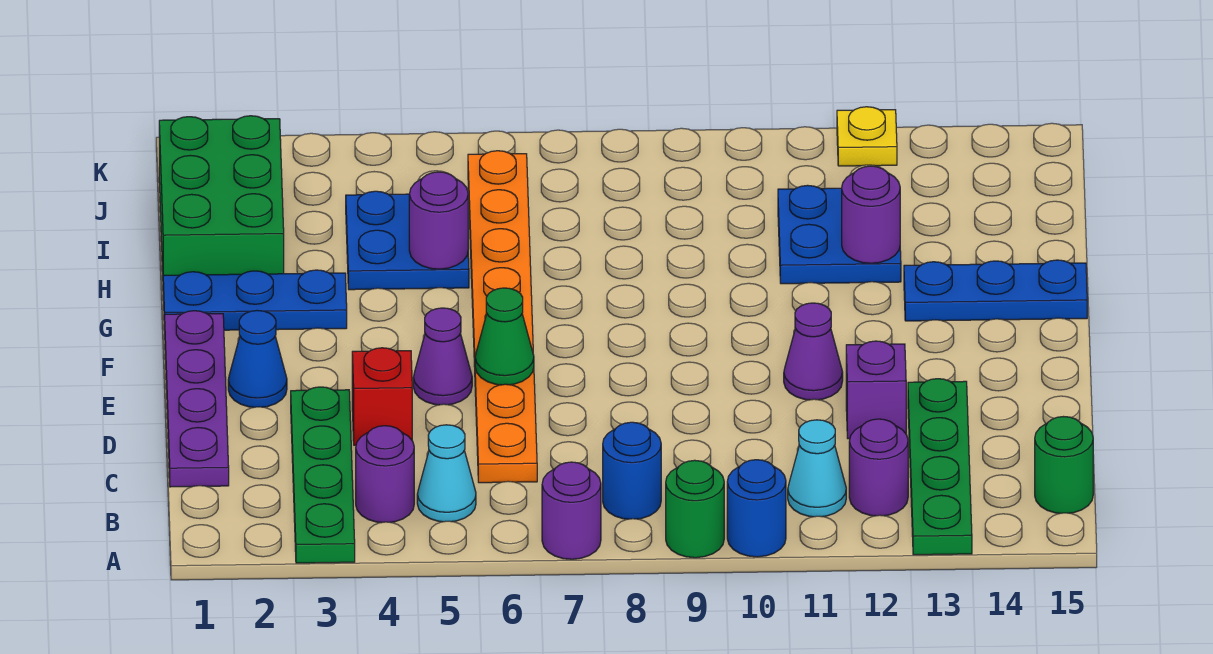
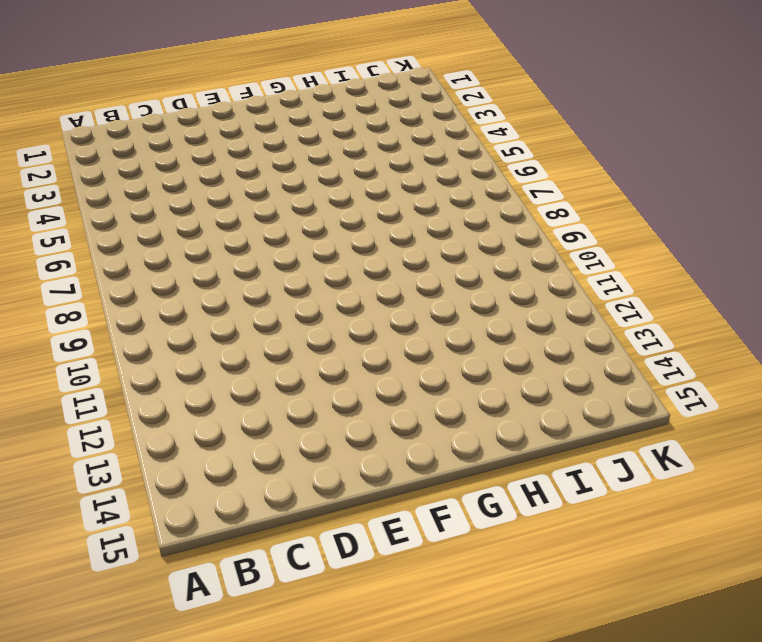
none -> green 1x4 plate [291,387,355,563]
none -> purple 1x1 round brick [542,462,601,559]
none -> green 1x1 round brick [666,460,724,558]

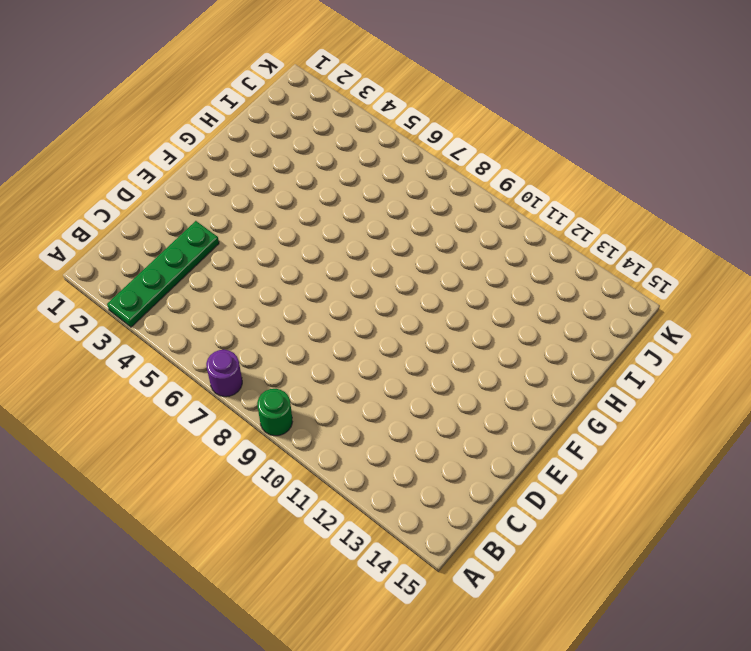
none -> blue 1x1 round brick [727,460,786,557]
none -> green 1x4 plate [908,379,972,555]
none -> purple 1x1 round brick [356,426,414,523]

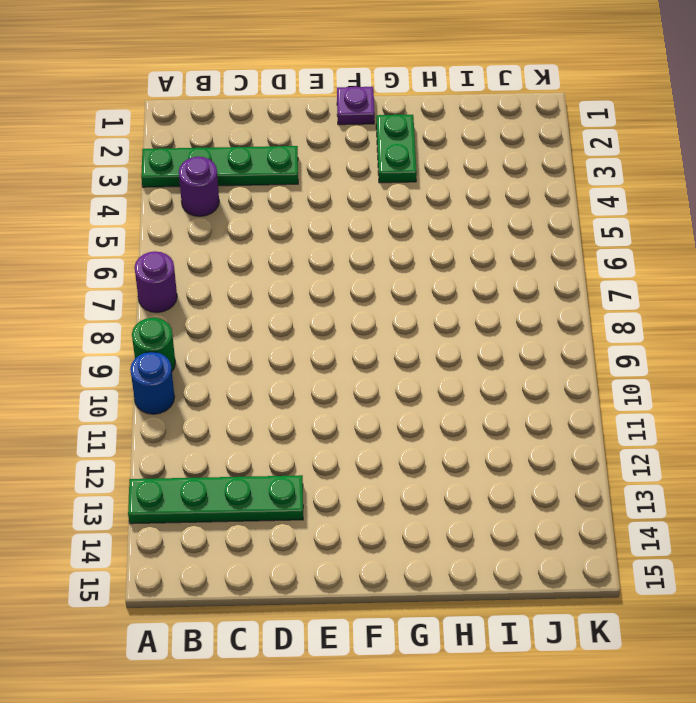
purple 1x1 plate [337,86,375,125] -> purple 1x4 plate [165,311,229,487]
green 1x2 plate [376,114,417,183] -> blue 1x3 plate [163,270,347,330]
none -> cyan 1x1 cone [417,425,476,522]
none -> blue 1x1 round brick [603,422,661,519]
none -> cyan 1x1 cone [788,420,846,517]

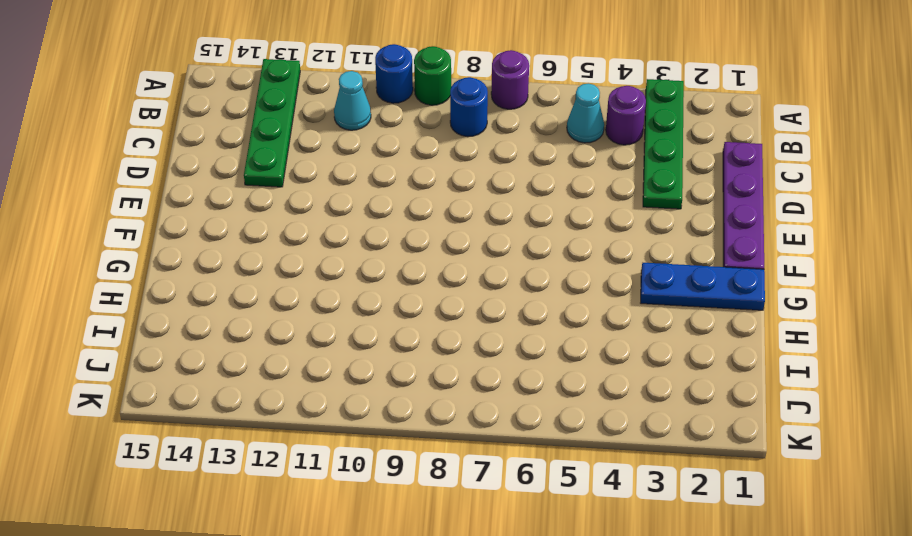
none -> purple 1x1 round brick [849,419,908,516]
none -> green 1x1 round brick [1035,417,1093,513]
none -> orange 1x8 plate [468,151,537,483]

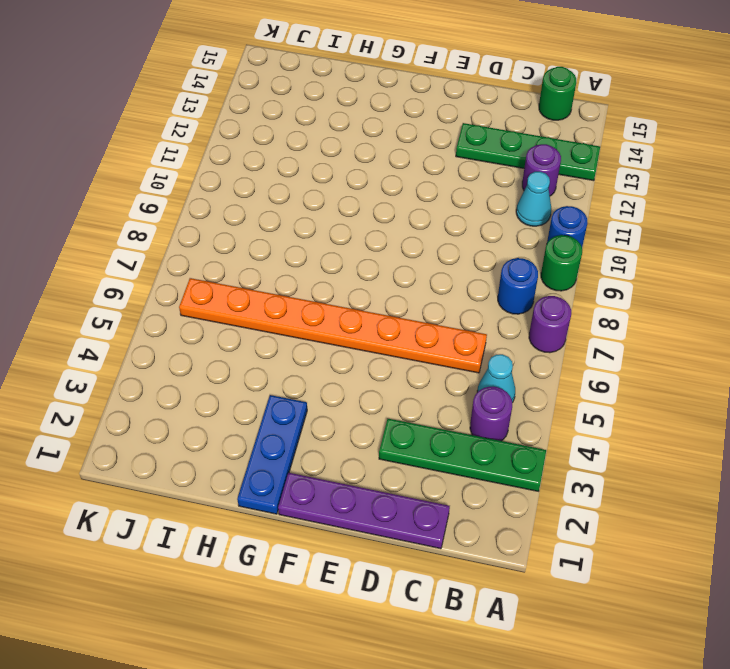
none -> red 1x1 brick [352,348,412,445]
none -> purple 1x1 brick [846,341,906,439]
none -> blue 1x1 cone [228,310,287,407]

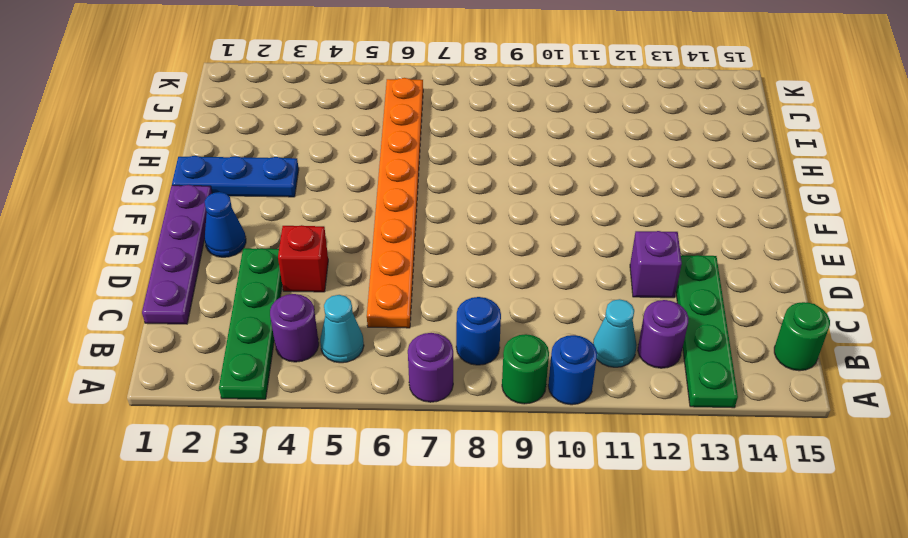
none -> purple 1x1 cone [413,308,472,405]
none -> purple 1x1 cone [784,303,843,400]
none -> blue 1x3 plate [904,260,1087,321]

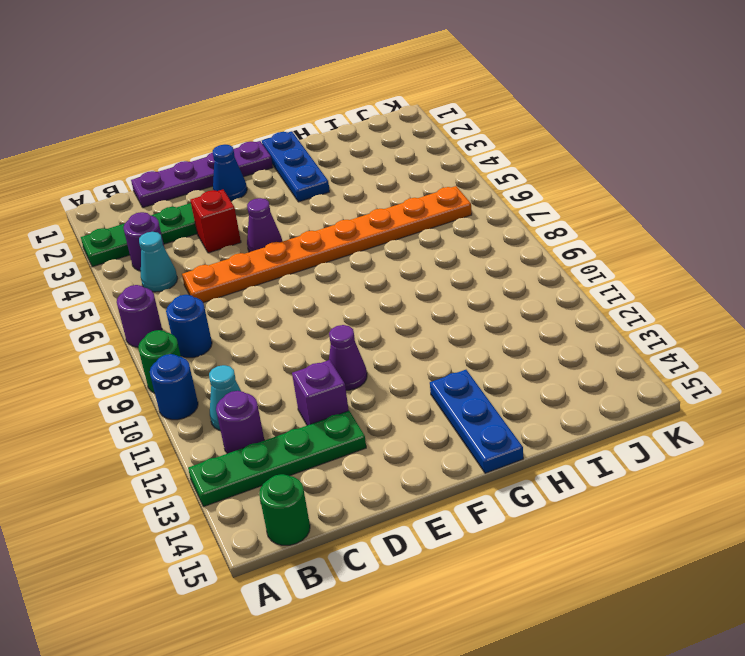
none -> green 2x3 brick [159,116,284,275]
none -> blue 2x2 plate [346,191,469,290]
none -> blue 2x2 plate [778,185,901,284]

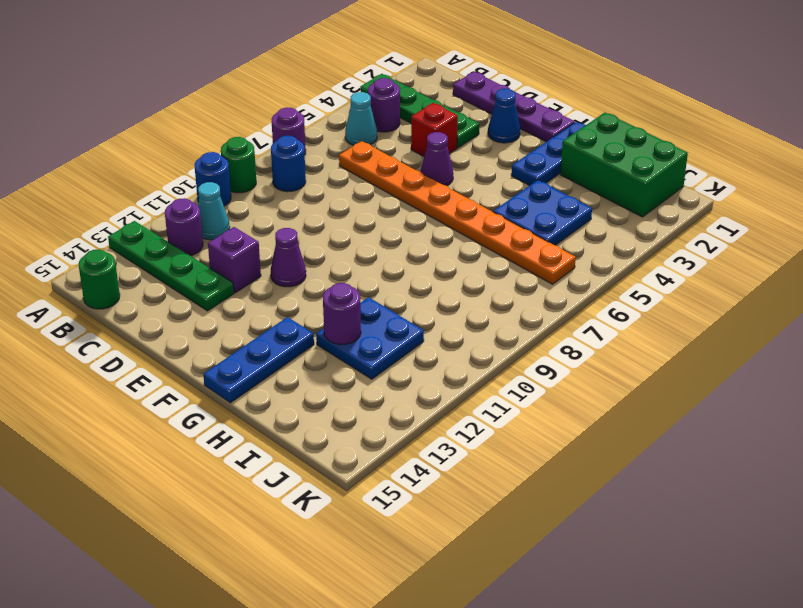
none -> yellow 1x1 plate [837,107,897,166]
none -> green 1x1 cone [475,288,534,385]
none -> purple 1x1 round brick [409,172,468,269]

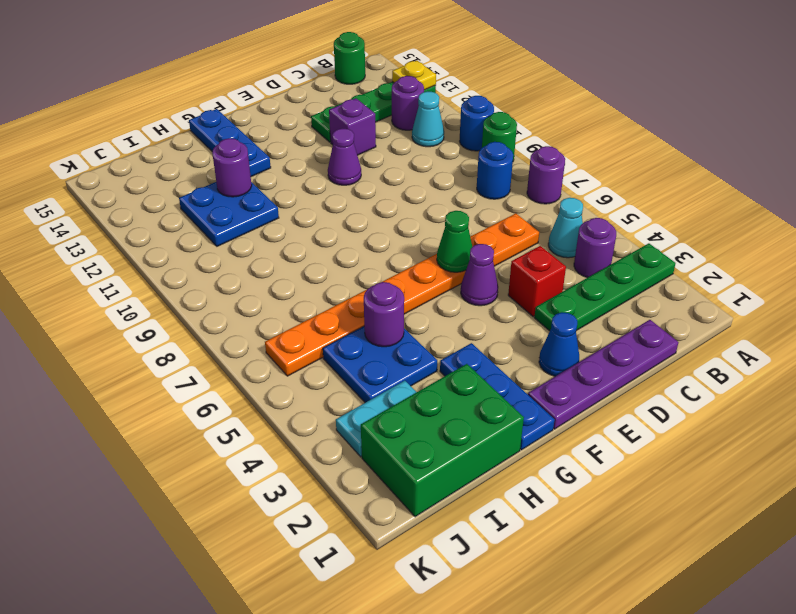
yellow 1x1 plate [392,61,436,90] -> yellow 1x1 plate moved to [837,107,897,166]
cyan 1x2 plate [336,381,417,457] -> none

